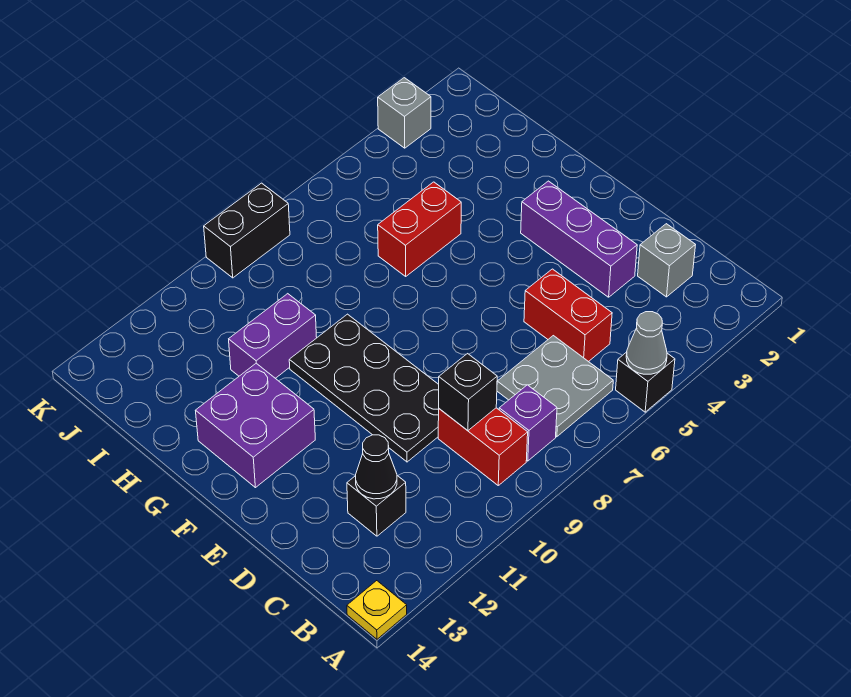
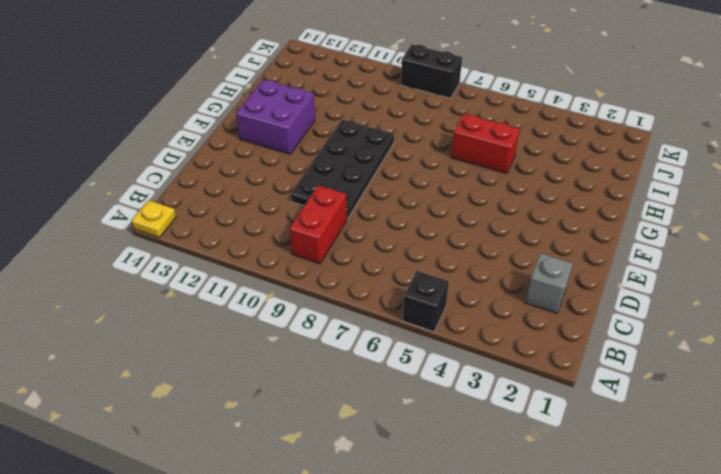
none -> grey 2x2 plate [497,336,613,437]
none -> purple 1x1 brick [499,385,557,461]
none -> red 1x2 brick [524,269,612,362]

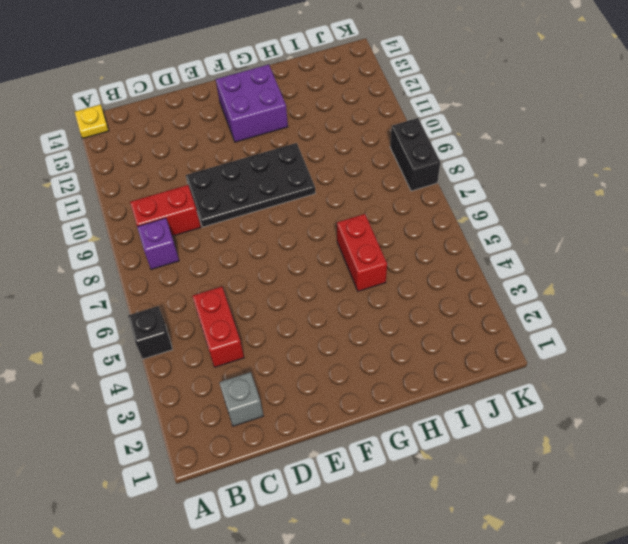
red 1x2 brick [192,287,244,367] -> red 1x2 brick turned to [524,269,612,362]
none -> grey 2x2 plate [497,336,613,437]
none -> black 1x1 brick [347,476,406,536]
none -> purple 1x3 brick [521,181,637,297]

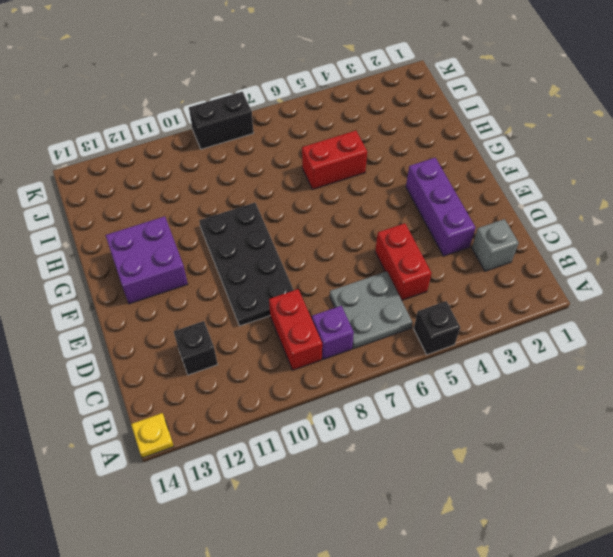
none -> purple 1x2 brick [229,294,317,378]
none -> grey 1x1 brick [378,78,431,148]
none -> grey 1x1 cone [626,312,667,374]

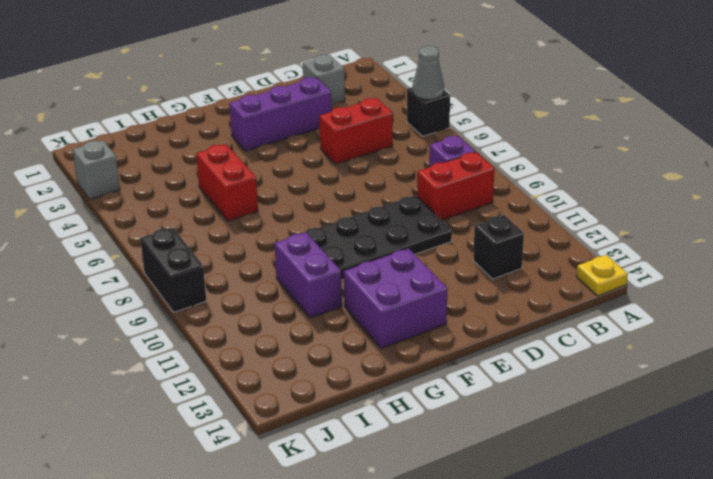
none -> grey 2x2 plate [497,336,613,437]
none -> black 1x1 brick [439,354,497,431]
none -> black 1x1 cone [356,435,397,499]

